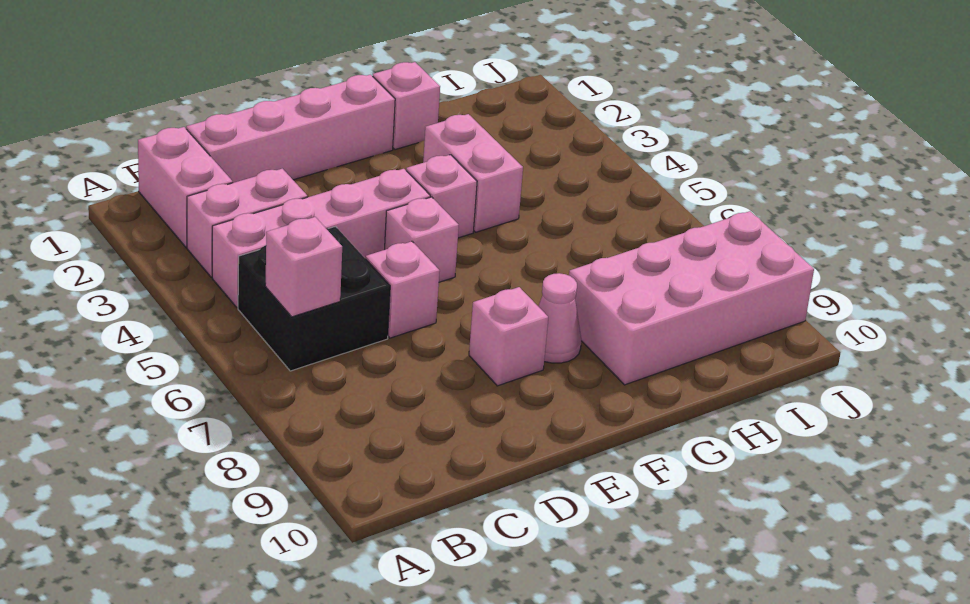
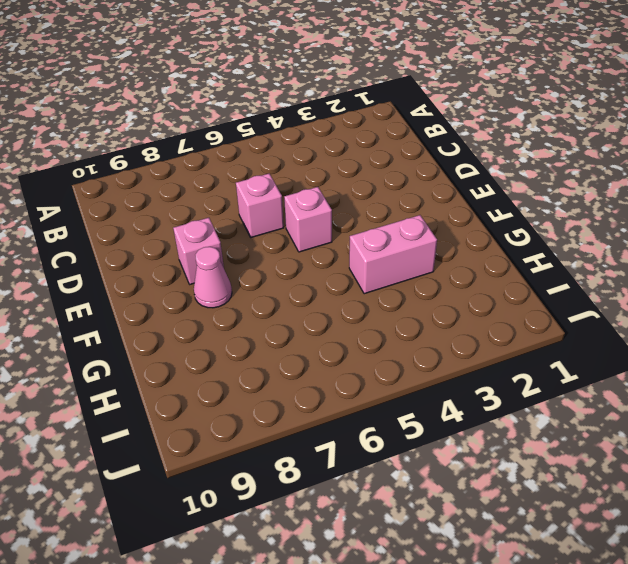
none -> pink 1x2 brick [138,127,233,247]
none -> pink 1x2 brick [187,169,307,277]
none -> pink 1x4 brick [212,169,430,308]

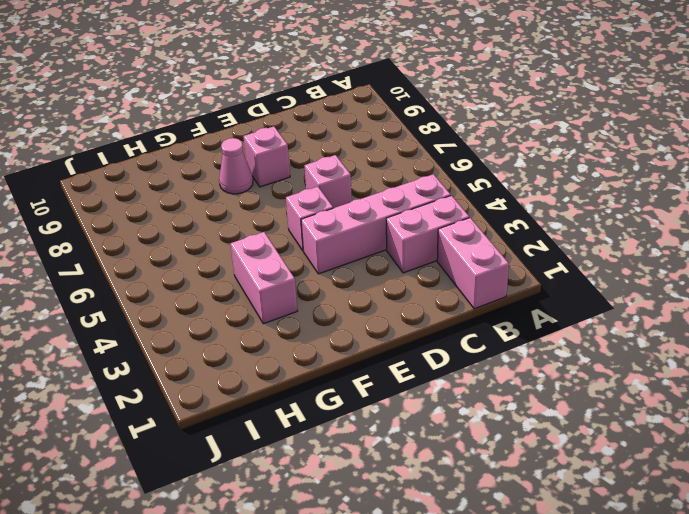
none -> black 2x2 brick [238,227,390,371]
none -> pink 1x4 brick [186,75,395,183]
none -> pink 1x1 brick [406,155,477,238]

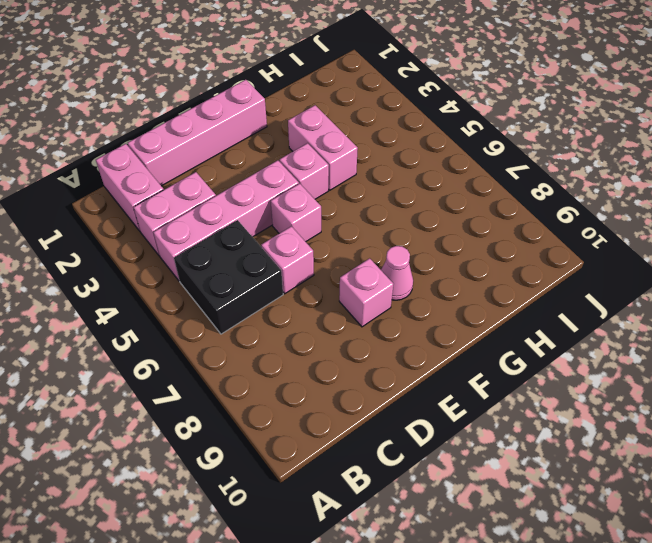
none -> pink 1x1 brick [373,62,440,150]
none -> pink 2x4 brick [569,211,814,385]
none -> pink 1x1 brick [265,217,342,317]

